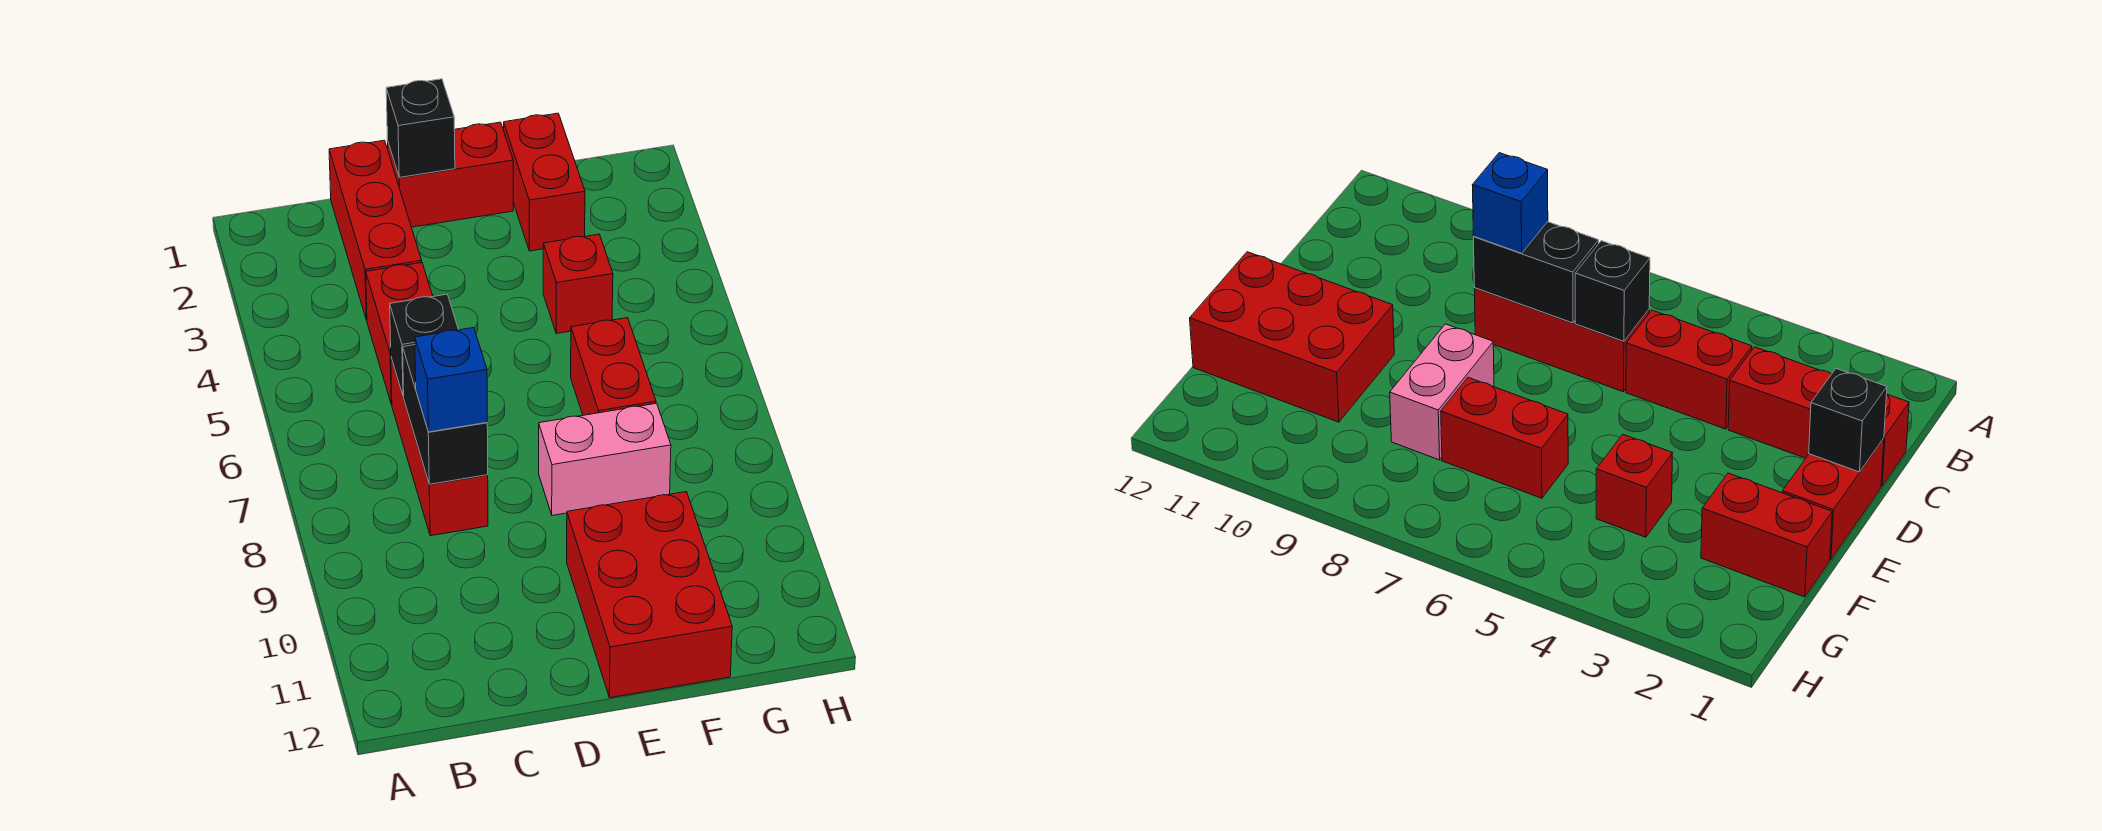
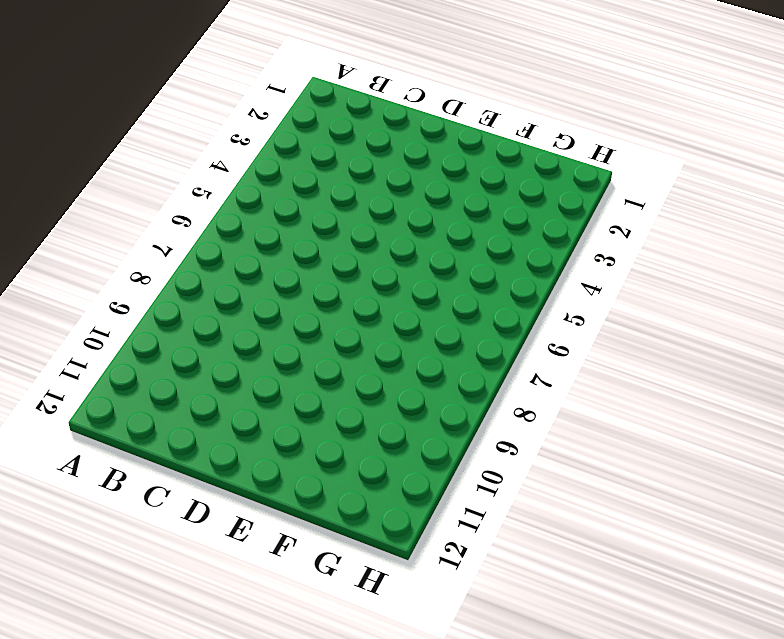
none -> red 1x3 brick [329,140,422,320]
none -> red 1x2 brick [366,263,433,404]
none -> red 1x3 brick [391,358,488,536]

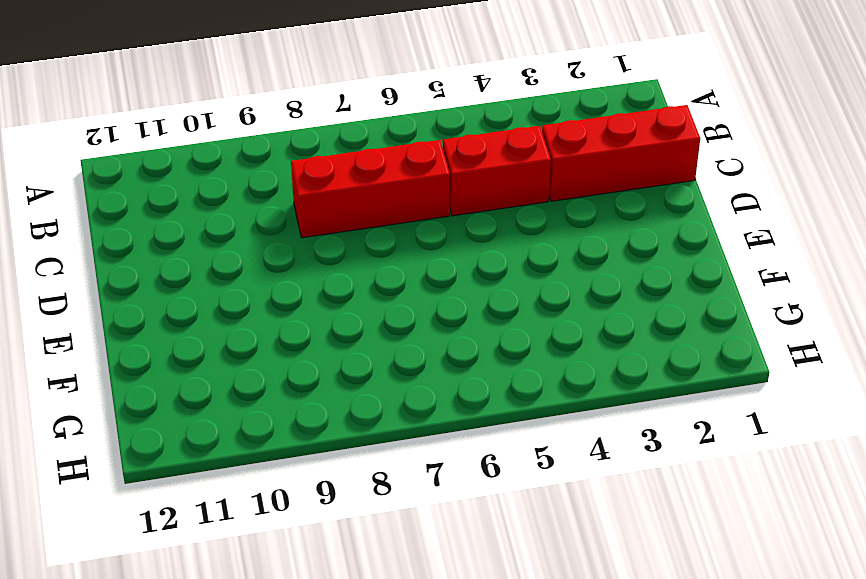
none -> red 1x2 brick [387,122,513,227]
none -> pink 1x2 brick [539,403,671,515]
none -> red 2x3 brick [567,492,732,698]

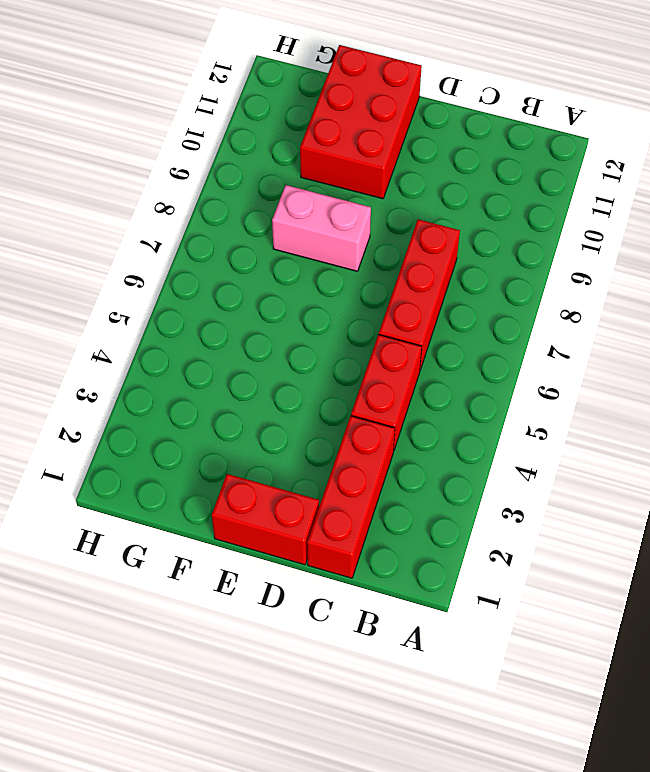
none -> red 1x2 brick [504,113,585,251]
none -> red 1x1 brick [543,234,613,334]
none -> red 1x2 brick [571,318,656,415]

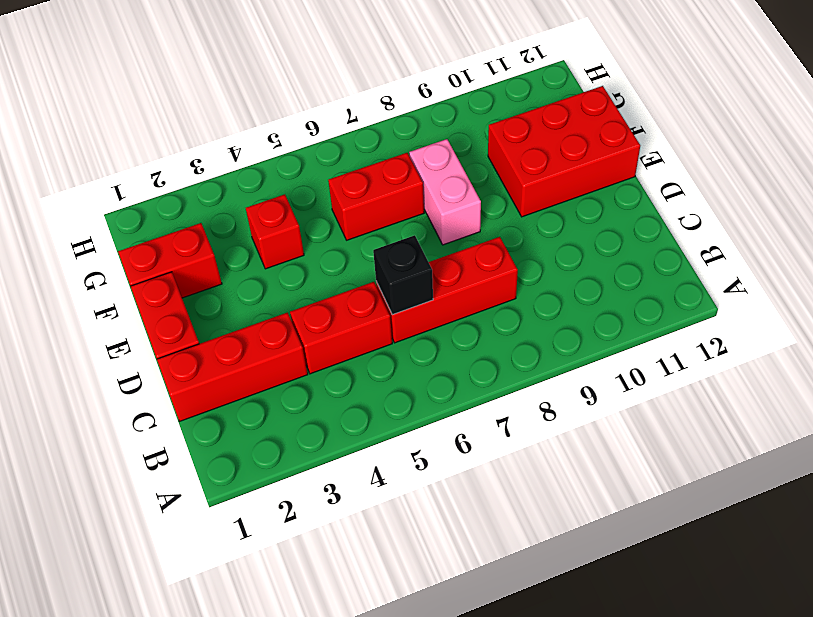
none -> black 1x2 brick [403,345,488,484]
none -> black 1x1 brick [386,79,455,177]
none -> blue 1x1 brick [415,328,487,432]

